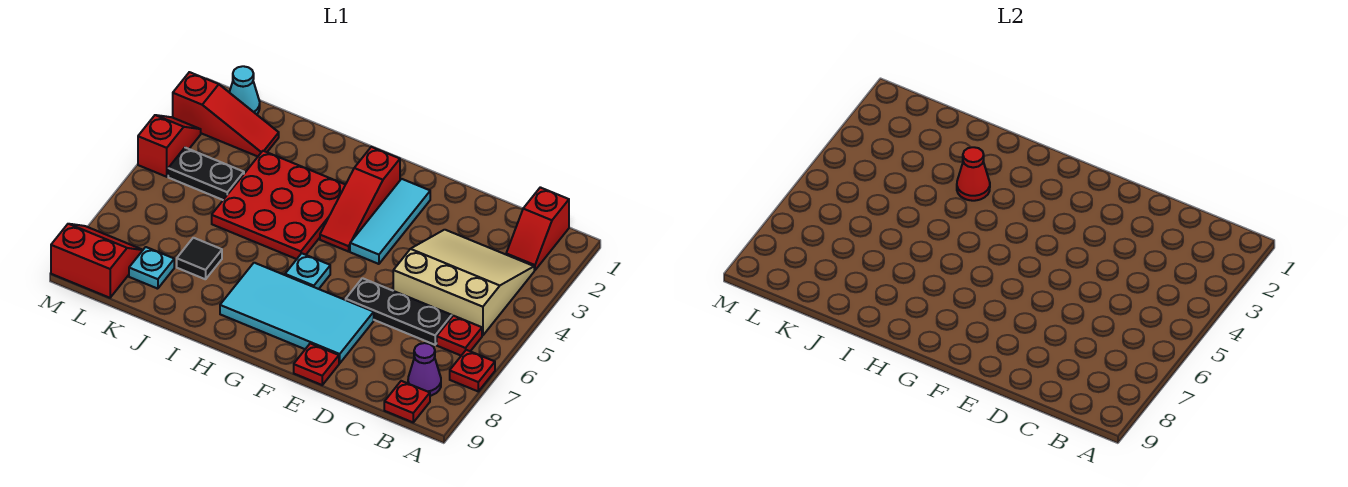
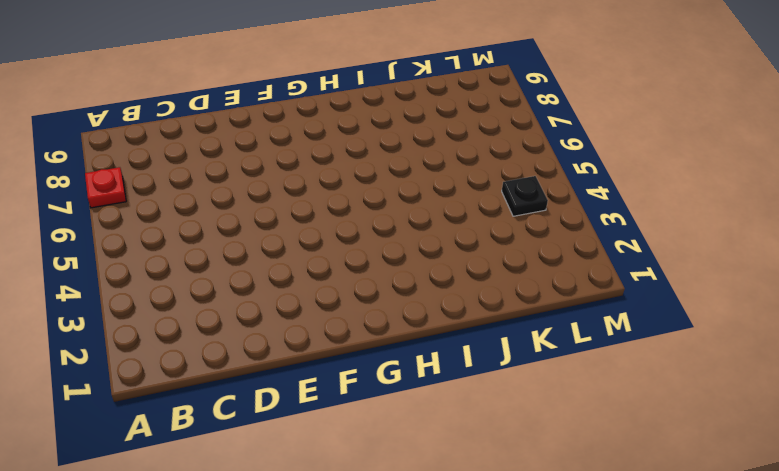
black 1x1 plate [502,176,548,216] -> black 1x2 plate [168,148,244,200]
none -> red 1x2 slope [506,187,569,270]
none -> tan 3x3 slope [393,230,534,336]
none -> red 1x1 plate [437,316,482,355]

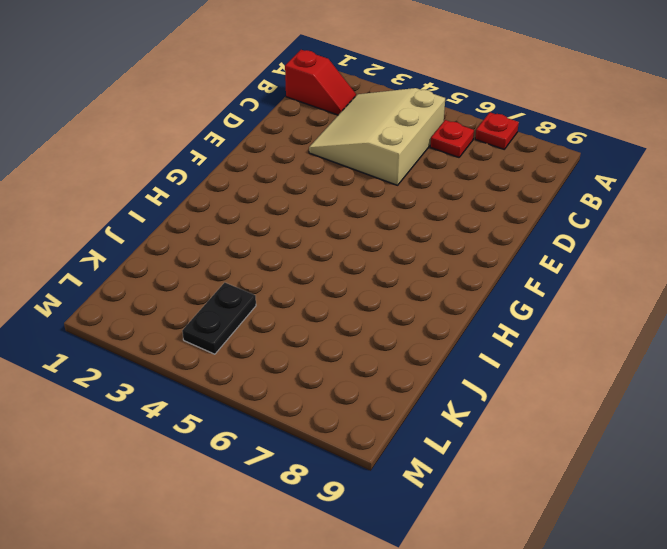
none -> purple 1x1 cone [408,343,441,396]
none -> red 1x1 plate [384,381,430,422]
none -> black 1x3 plate [346,278,452,345]

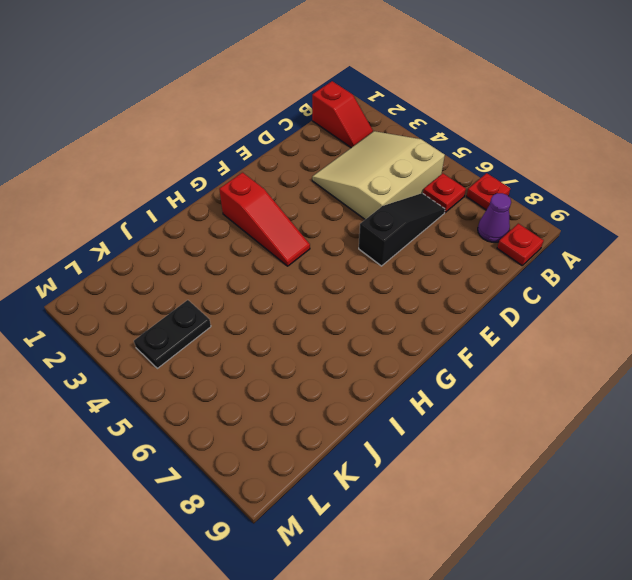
black 1x3 slope [359,193,445,266] -> black 1x3 plate [346,278,452,345]
none -> cyan 2x4 tile [220,263,374,363]
none -> red 1x1 plate [294,343,339,385]
none -> cyan 1x3 tile [350,179,430,264]

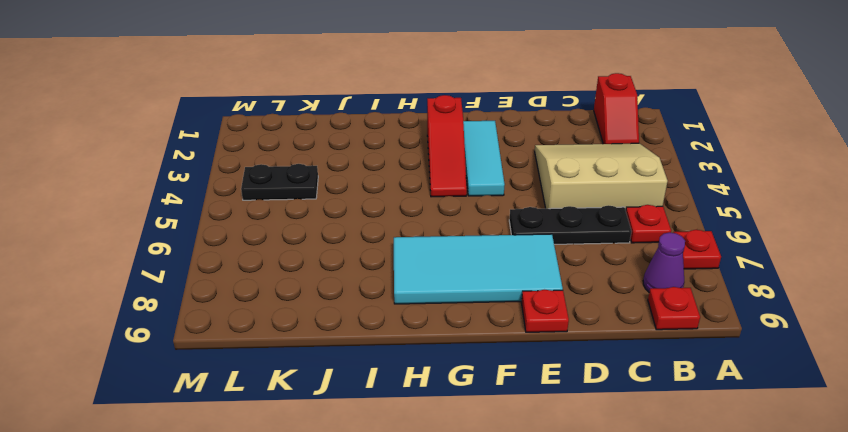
none -> cyan 1x1 plate [285,253,330,289]
none -> red 3x3 plate [212,151,345,259]
none -> black 1x1 tile [177,238,222,279]

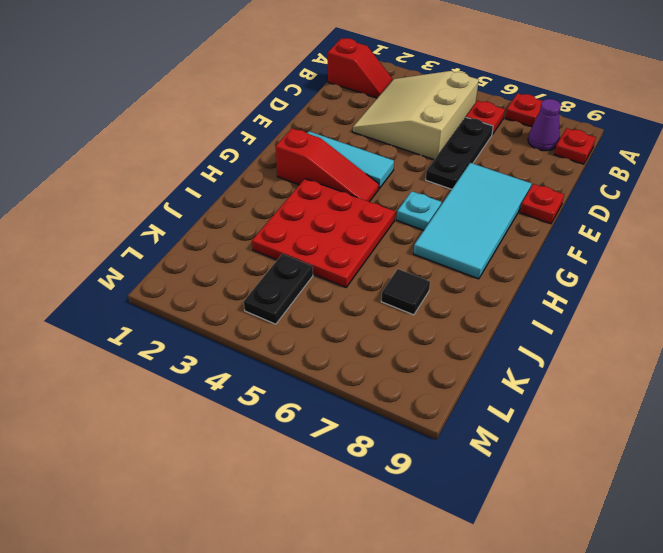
none -> red 1x3 slope [173,72,279,156]
none -> cyan 1x1 plate [129,247,174,289]
none -> cyan 1x1 cone [229,66,260,114]

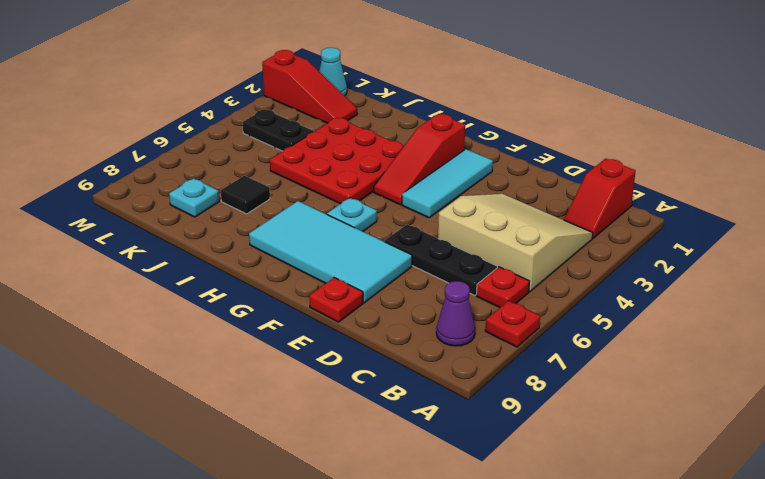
none -> red 1x1 plate [384,381,430,422]
none -> red 2x2 slope [51,224,143,298]
none -> red 1x2 slope [138,115,201,177]

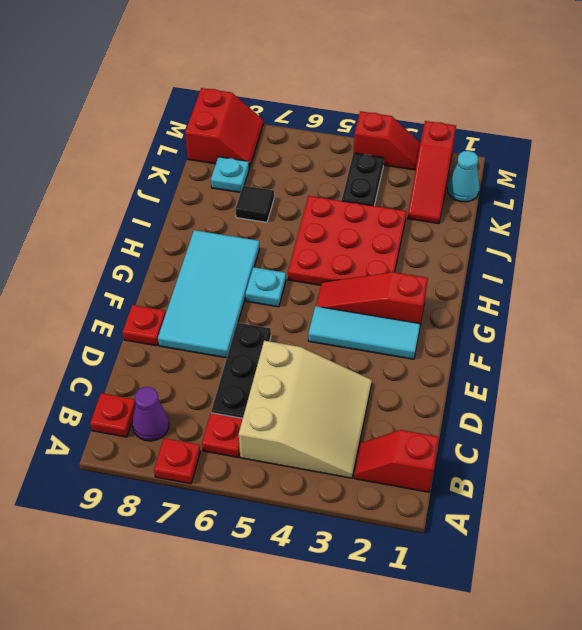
none -> red 1x1 cone [957,147,990,201]

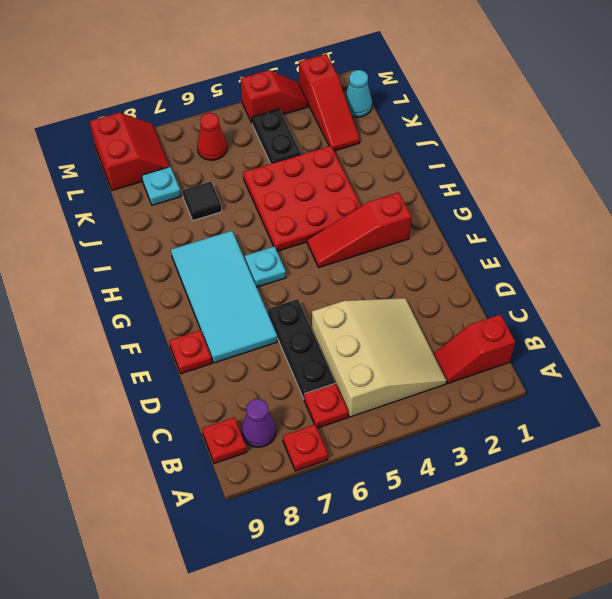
red 1x1 cone [197,113,227,160] -> red 1x1 cone moved to [957,147,990,201]
none -> cyan 1x3 tile [350,179,430,264]

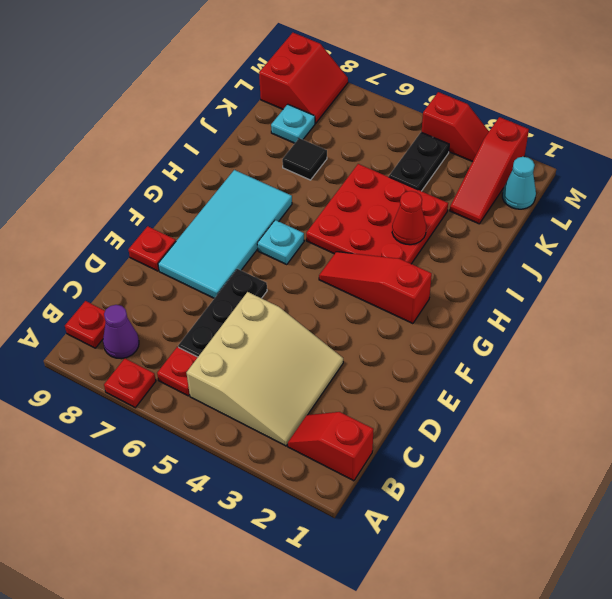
none -> cyan 1x3 tile [350,179,430,264]

